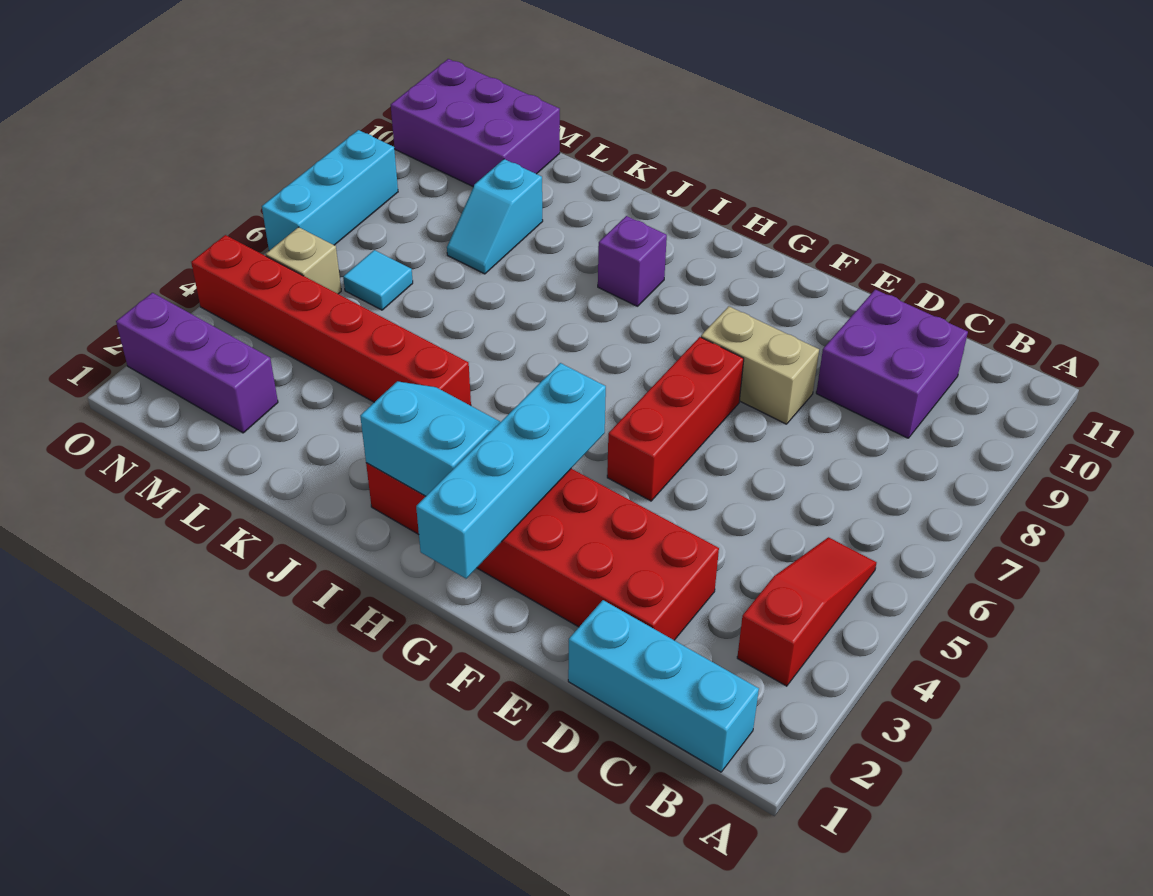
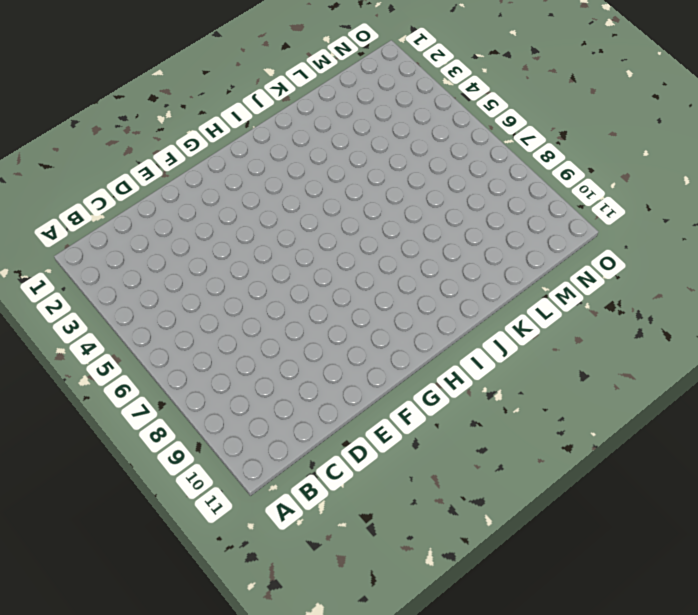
none -> cyan 1x3 brick [568,600,759,772]
none -> red 1x3 slope [737,537,876,686]
none -> purple 2x2 brick [816,290,968,438]

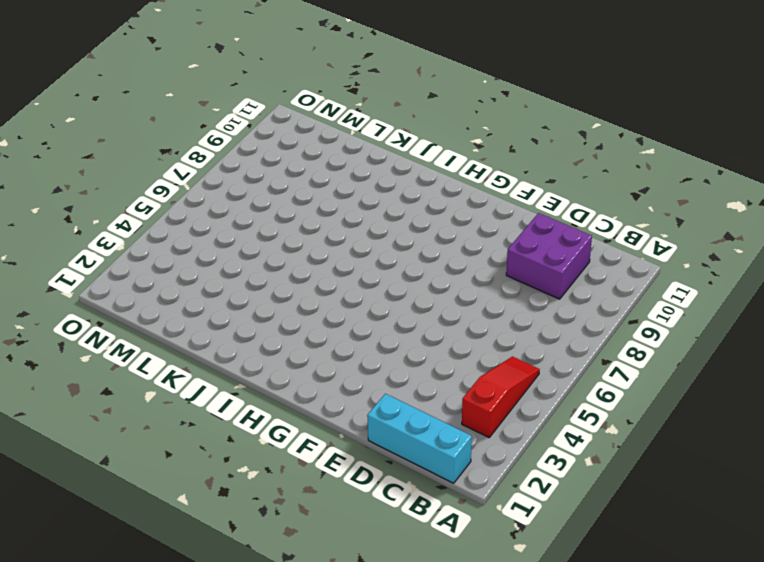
none -> red 2x6 brick [366,463,719,640]
none -> tan 1x2 brick [701,306,819,424]
none -> red 1x3 brick [607,337,744,501]

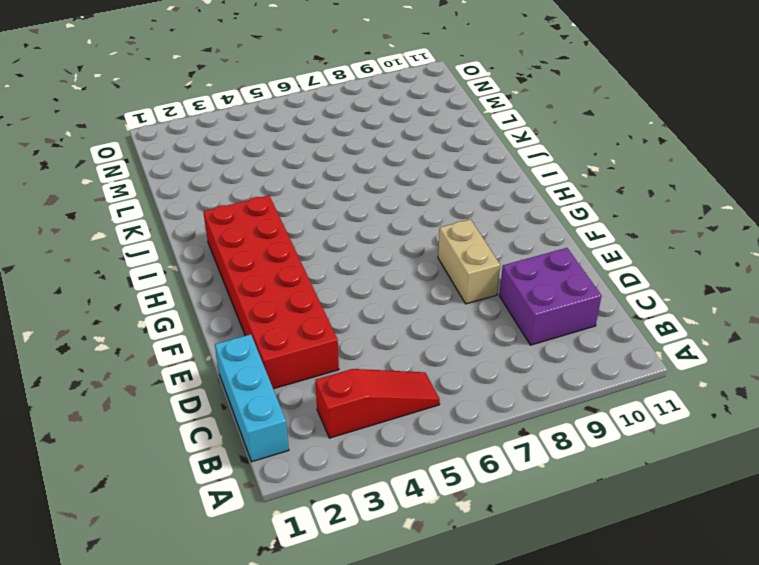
none -> red 1x3 brick [607,337,744,501]
none -> purple 1x1 brick [598,216,667,306]
none -> red 1x6 brick [191,235,471,406]

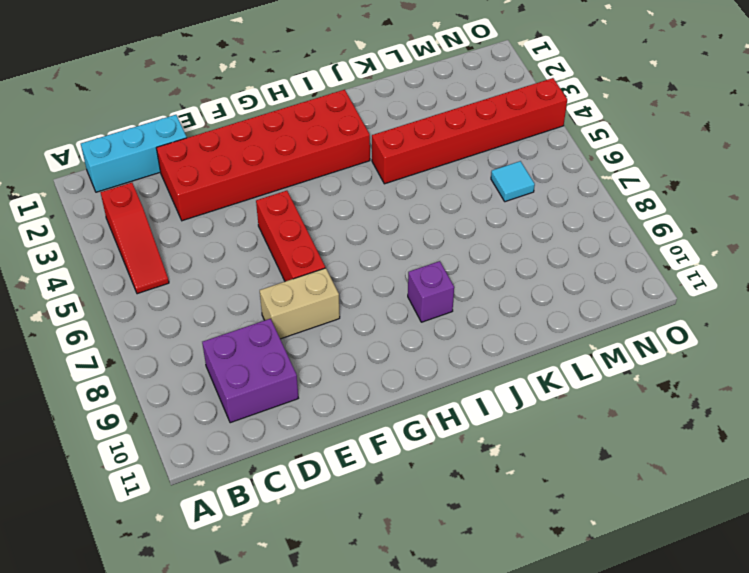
none -> cyan 1x2 slope [447,159,543,274]
none -> purple 1x3 brick [116,293,278,433]
none -> purple 2x3 brick [391,59,560,187]

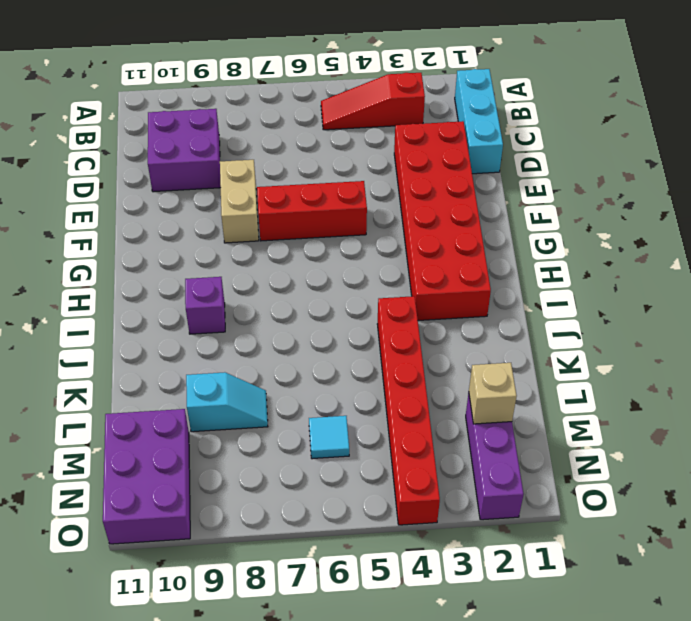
tan 1x1 brick [469,363,517,424] -> tan 1x1 brick moved to [266,227,341,294]
none -> cyan 1x3 brick [262,130,398,251]
none -> cyan 1x4 brick [416,363,606,579]
none -> cyan 2x2 slope [360,381,500,496]

